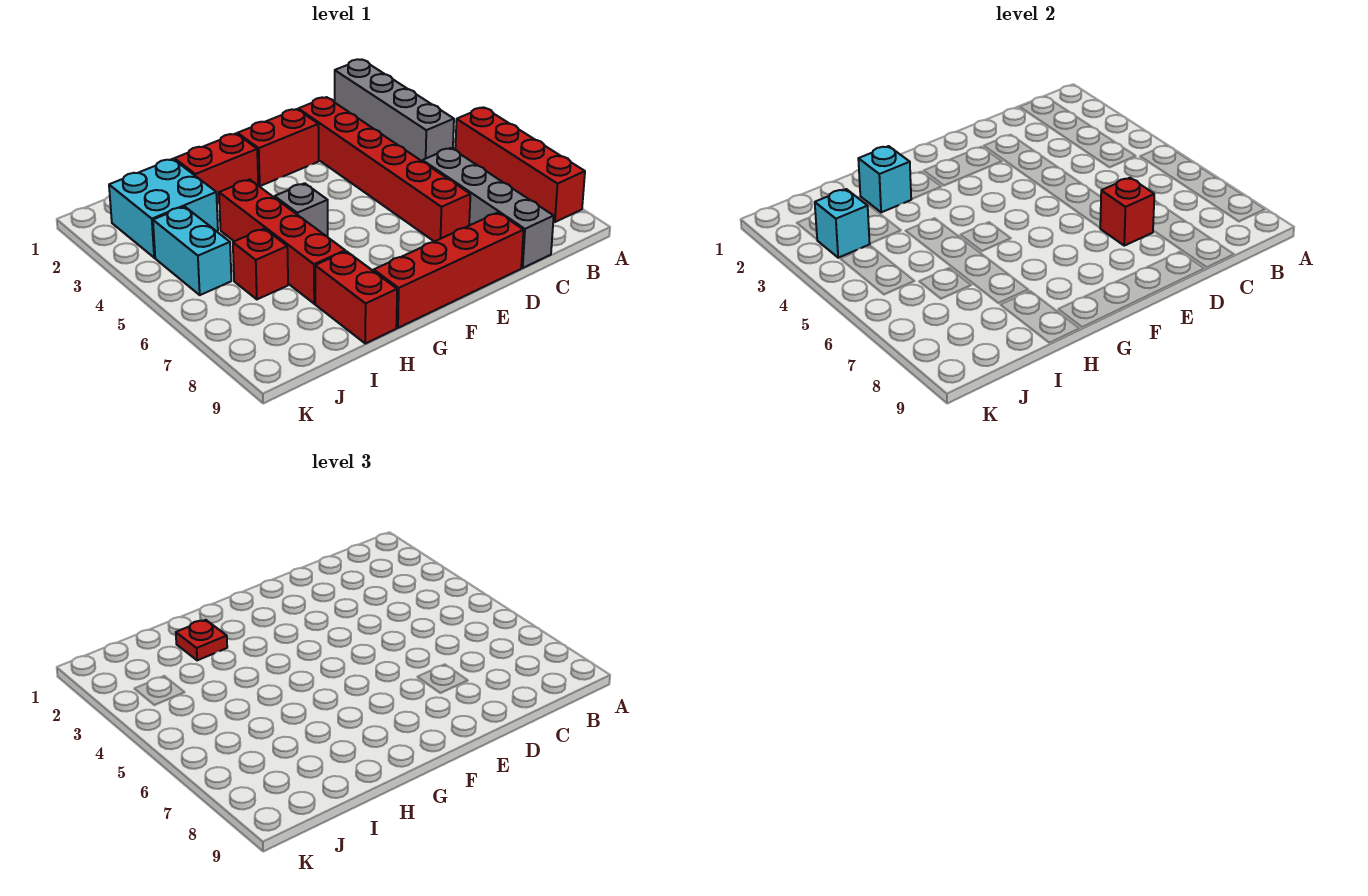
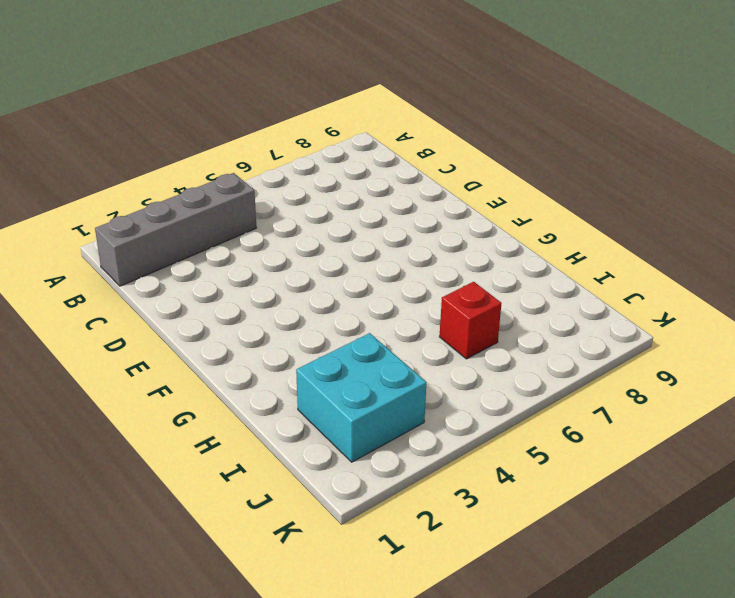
none -> red 1x4 brick [455,107,585,222]
none -> grey 1x4 brick [422,148,554,268]
none -> red 1x6 brick [298,97,470,242]

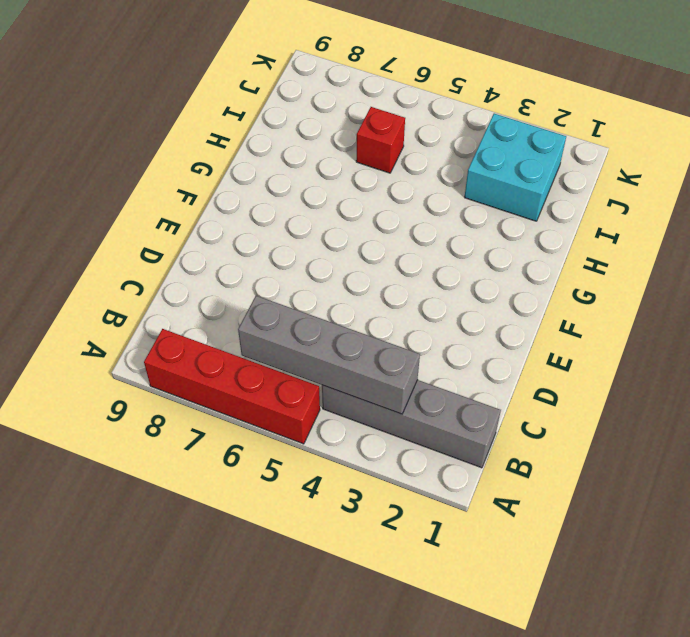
grey 1x4 brick [238,296,420,414] -> grey 1x4 brick moved to [422,148,554,268]
none -> red 1x6 brick [298,97,470,242]
none -> red 1x4 brick [374,213,524,328]
none -> red 1x2 brick [237,109,319,186]

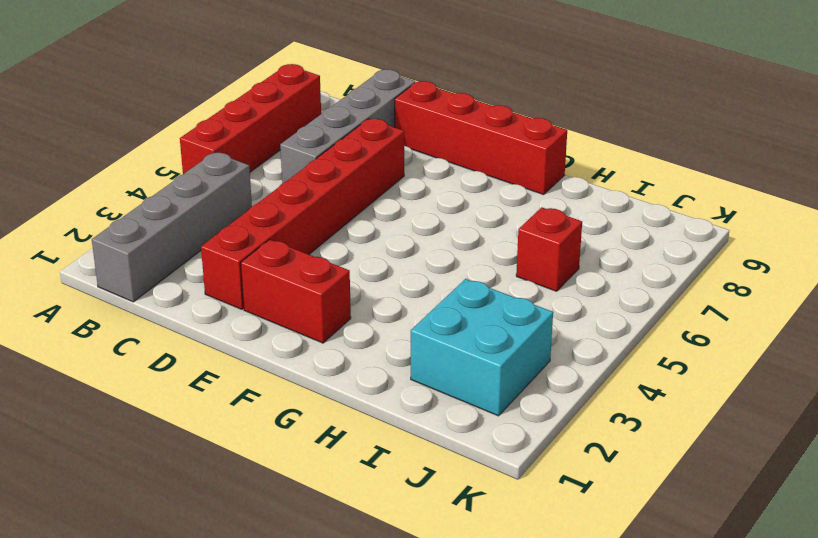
none -> red 1x2 brick [174,134,258,204]
none -> grey 1x1 brick [275,183,328,237]
none -> red 1x4 brick [219,179,345,304]

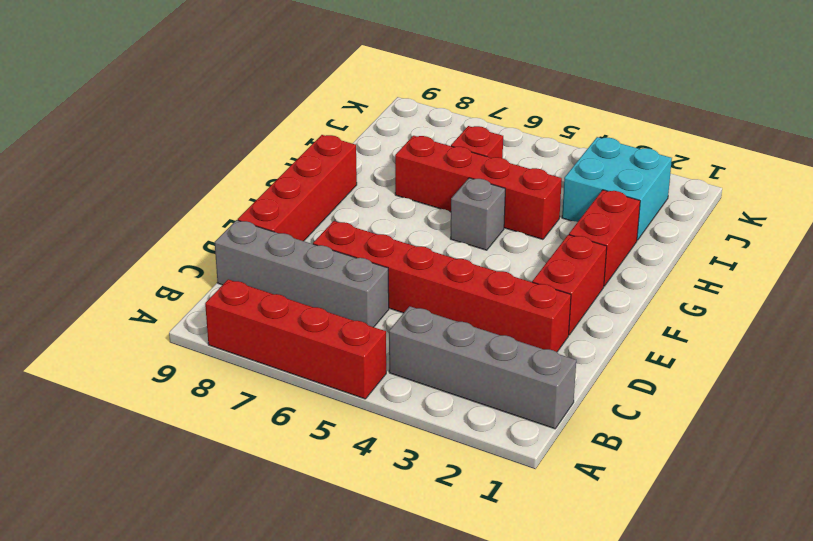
none -> red 1x2 brick [315,251,397,343]
none -> cyan 1x2 brick [153,207,231,295]
none -> red 1x1 brick [1100,178,1154,246]

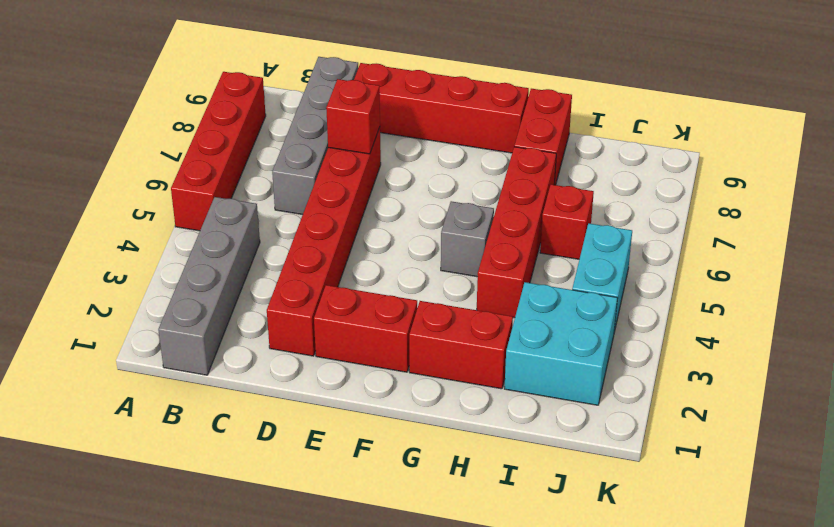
none -> cyan 1x1 brick [858,146,911,212]
none -> cyan 1x1 brick [815,189,870,258]
none -> red 1x1 plate [176,620,227,660]

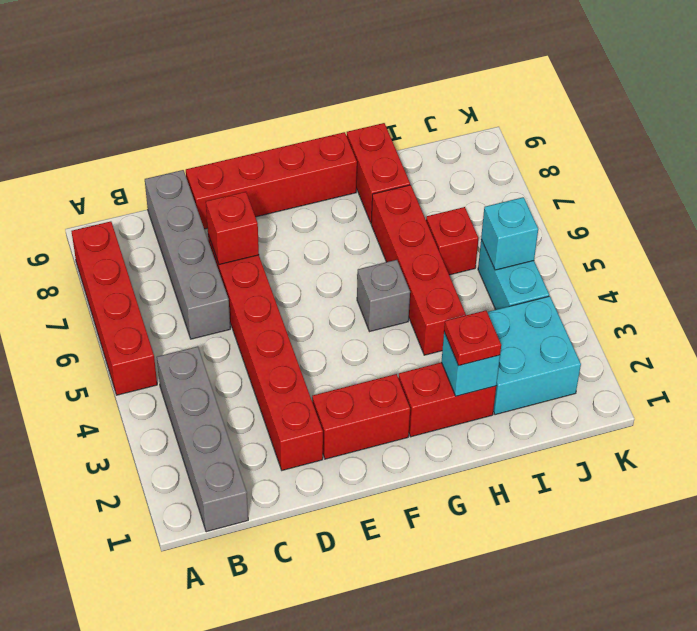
cyan 1x1 brick [481,197,538,270] -> cyan 1x1 brick moved to [815,189,870,258]

